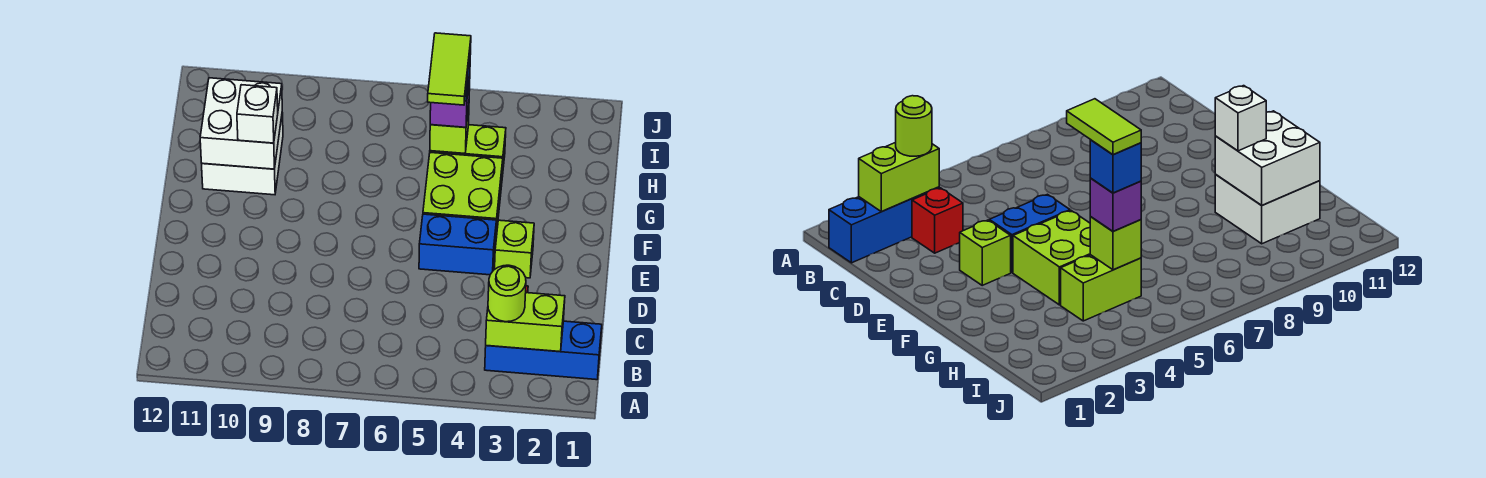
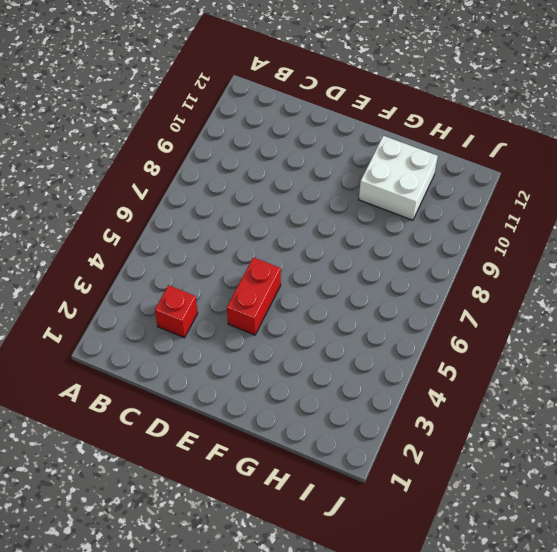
red 1x2 brick [227,257,281,335] -> blue 1x2 brick [419,214,496,275]
none -> blue 1x3 brick [485,321,602,380]
none -> lime 1x1 brick [495,220,534,278]
none -> lime 2x2 brick [423,152,503,236]

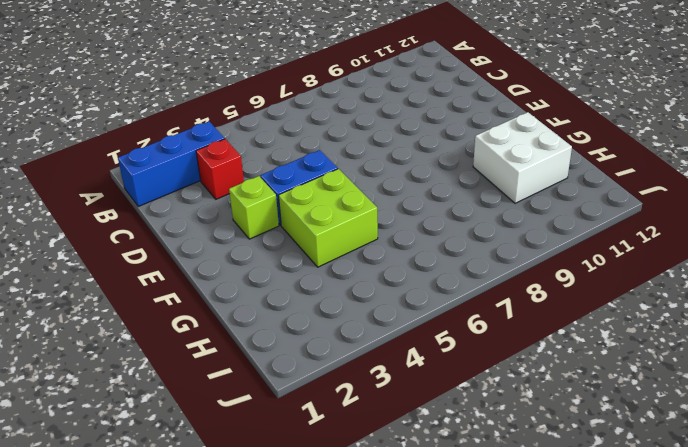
none -> lime 1x2 brick [430,125,506,177]
none -> lime 1x2 brick [486,293,565,352]
none -> white 2x2 brick [200,78,282,169]

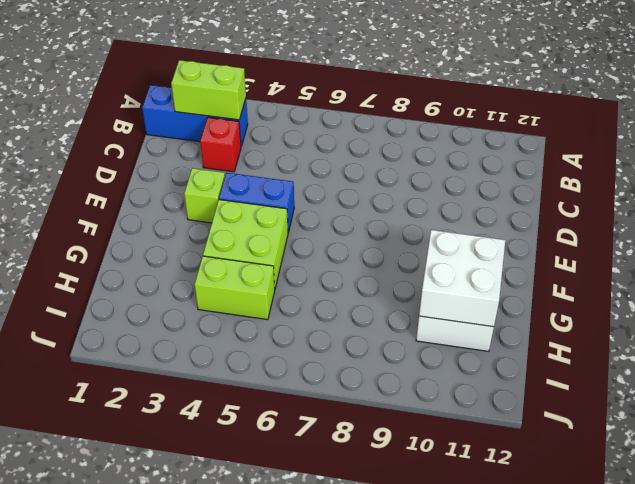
none -> lime 1x1 brick [430,106,469,154]
none -> lime 1x1 round brick [488,265,526,322]
none -> white 1x1 brick [237,85,278,143]

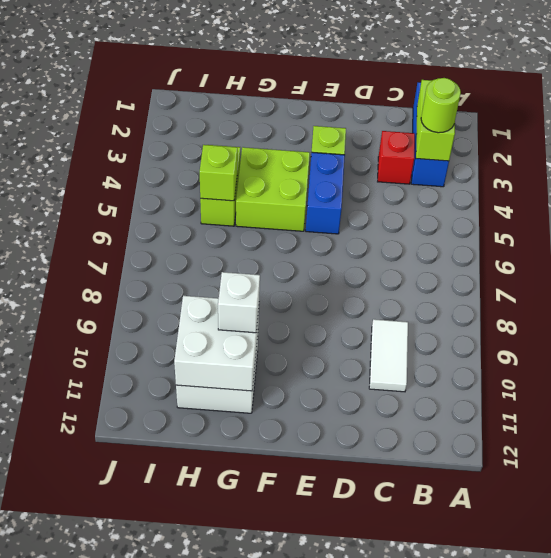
white 1x2 tile [369,319,408,392] -> none
none -> purple 1x1 brick [430,77,470,127]
none -> blue 1x1 brick [1090,140,1141,193]
none -> lime 1x2 tile [428,33,471,105]

